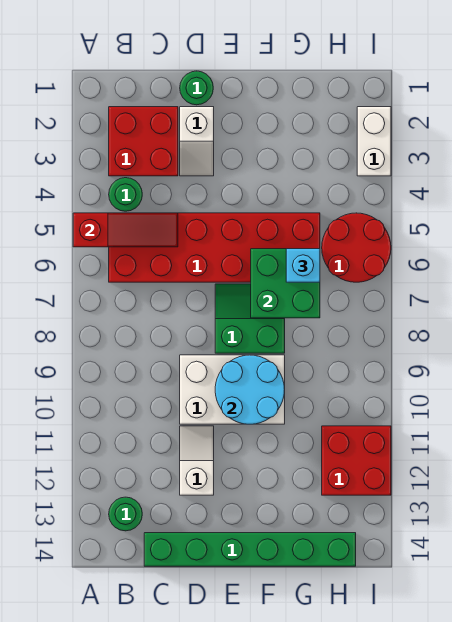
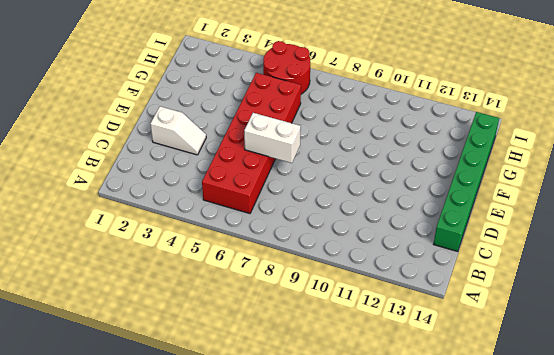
white 1x2 brick [244,113,301,163] -> white 1x2 brick moved to [357,107,391,176]
none -> red 2x2 brick [109,107,178,176]
none -> green 1x1 round brick [109,178,142,211]
none -> green 1x1 round brick [109,497,142,531]

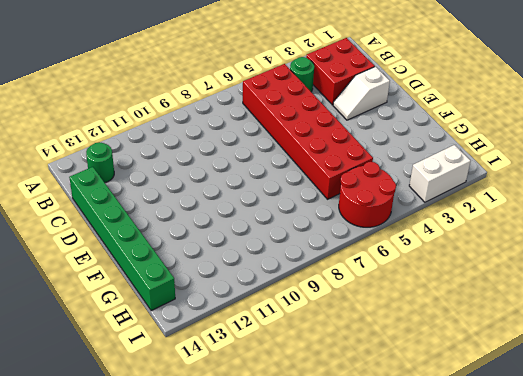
none -> green 1x1 round brick [180,71,213,105]
none -> white 2x3 brick [180,355,285,424]
none -> white 1x2 slope [180,426,214,495]

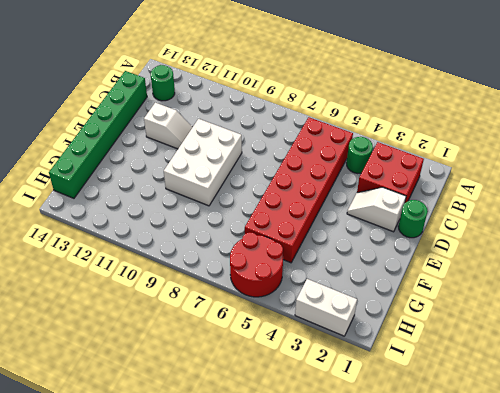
none -> green 2x2 slope [215,284,285,353]
none -> red 2x2 brick [322,426,391,495]
none -> red 1x3 slope [73,213,178,247]

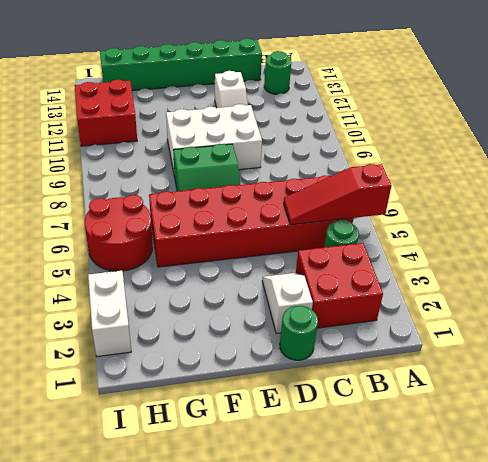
none -> cyan 2x2 round brick [215,355,285,424]
none -> green 2x2 brick [251,249,320,318]
none -> cyan 1x1 brick [286,249,320,282]

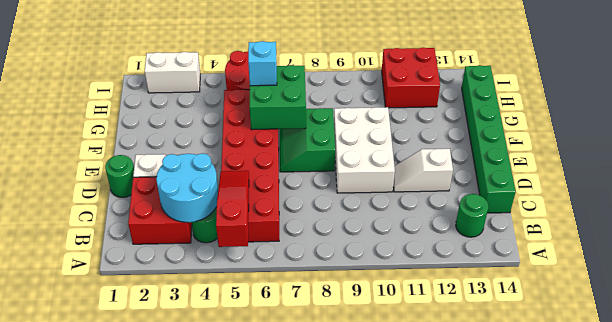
cyan 2x2 round brick [156,153,218,223] -> cyan 2x2 round brick moved to [215,355,285,424]

